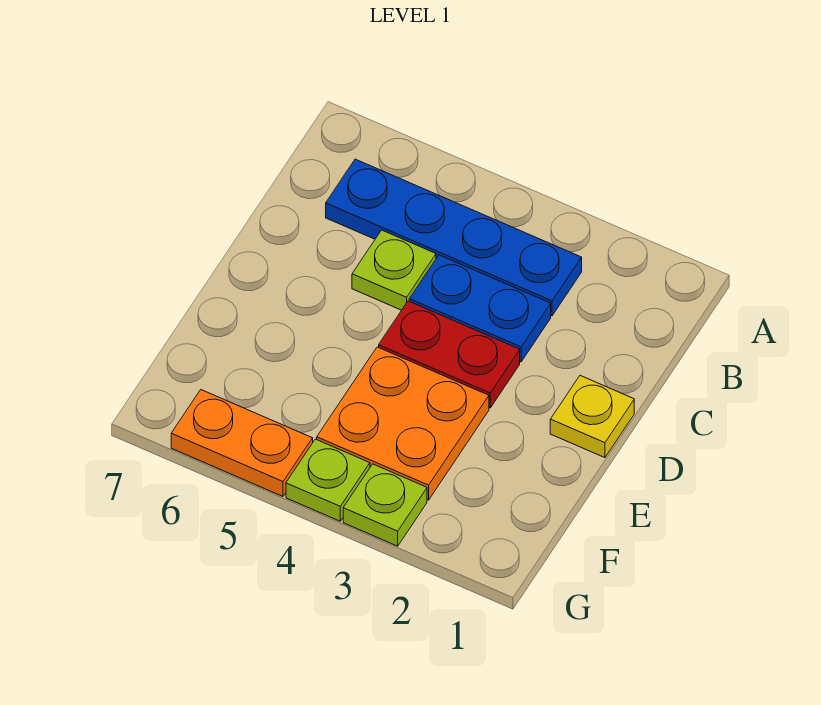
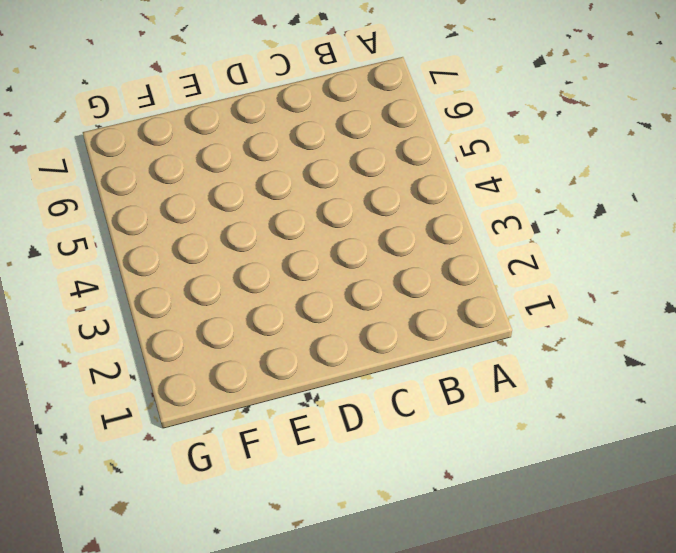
none -> blue 1x4 plate [326,159,582,316]
none -> blue 1x2 plate [409,255,551,362]

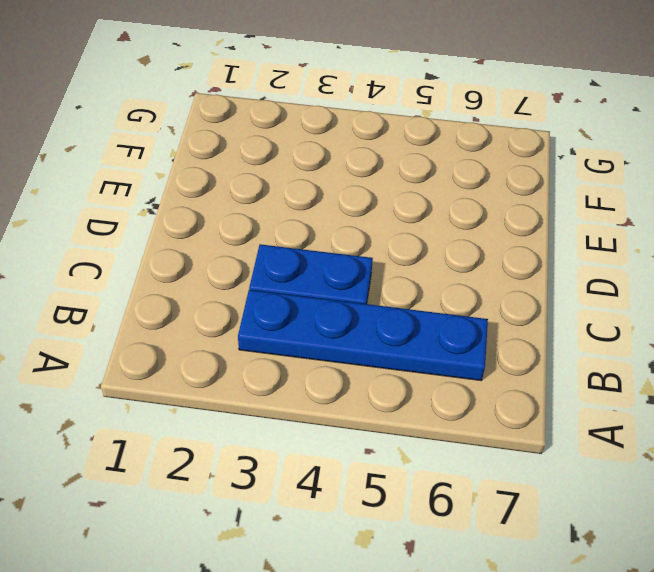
none -> lime 1x1 plate [352,230,436,310]
none -> yellow 1x1 plate [550,376,634,458]

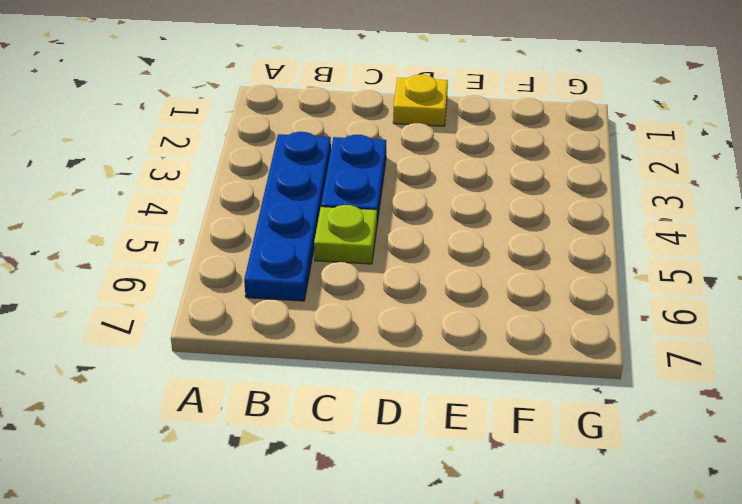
none -> red 1x2 plate [379,301,520,408]
none -> orange 2x2 plate [317,347,489,500]

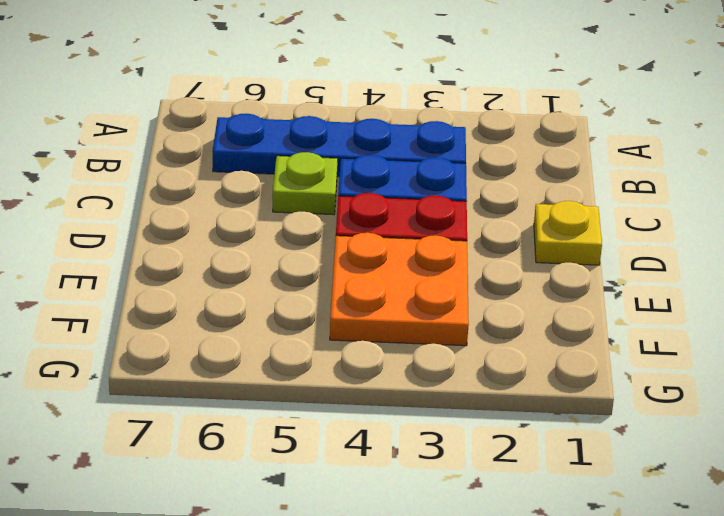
none -> lime 1x1 plate [343,464,427,546]
none -> lime 1x1 plate [286,439,370,521]

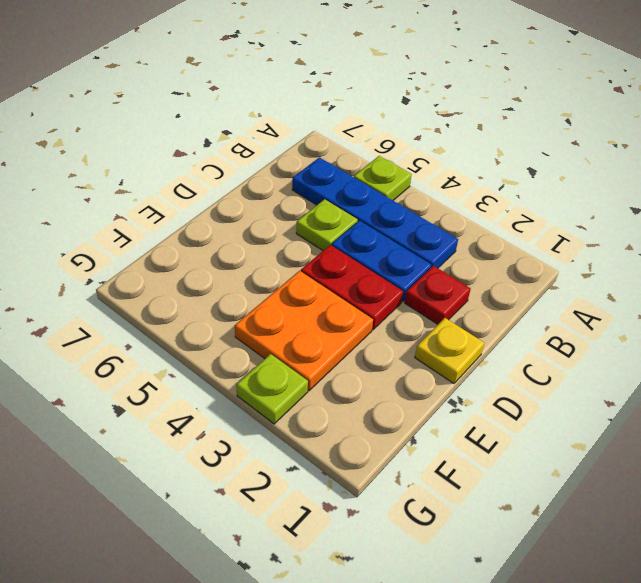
lime 1x1 plate [354,156,412,200] -> lime 1x1 plate moved to [286,439,370,521]
red 1x1 plate [405,266,471,324] -> none
none -> orange 1x2 plate [171,390,313,496]

